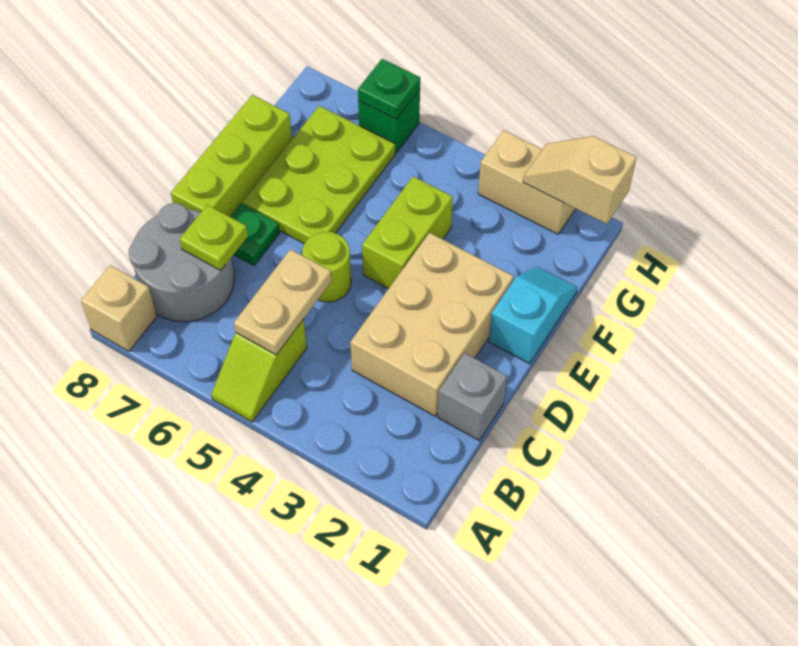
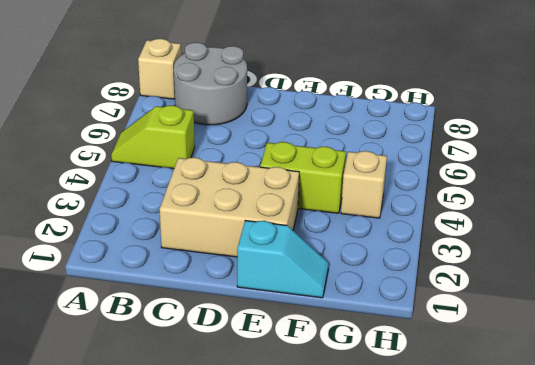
tan 1x1 brick [341,151,387,218] -> none
none -> grey 1x1 brick [438,353,507,441]
none -> lime 1x1 round brick [302,232,351,302]
none -> green 1x1 plate [230,203,280,266]

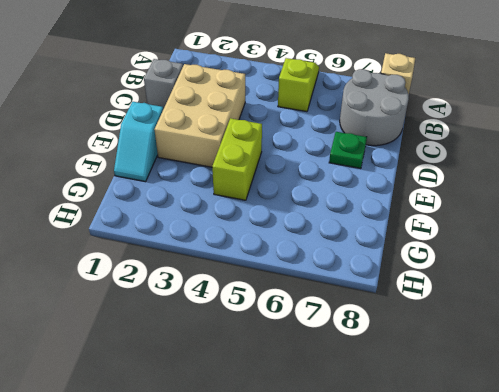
none -> lime 1x1 round brick [302,232,351,302]
none -> lime 1x3 brick [171,95,292,217]
none -> lime 2x3 plate [242,106,395,244]

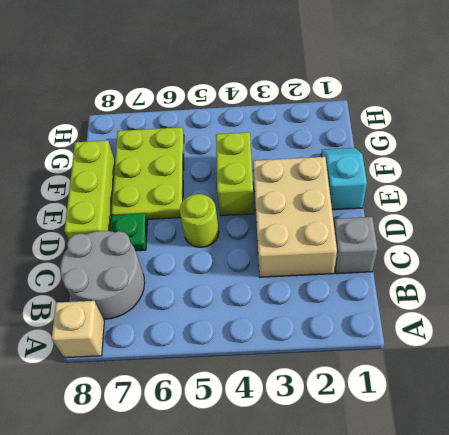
none -> lime 1x2 slope [211,319,307,422]
none -> tan 1x2 brick [478,130,575,234]
none -> green 1x1 brick [358,90,420,153]

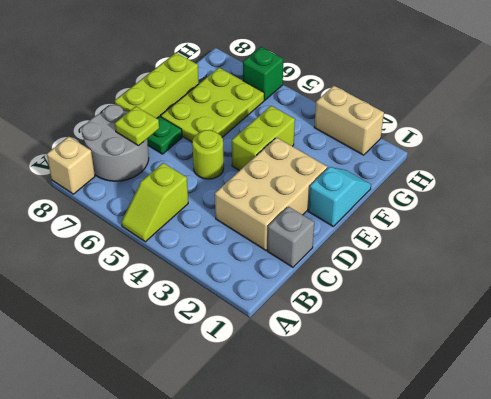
none -> tan 1x2 plate [234,249,332,355]
none -> tan 1x2 slope [523,136,637,224]
none -> green 1x1 plate [358,59,420,119]

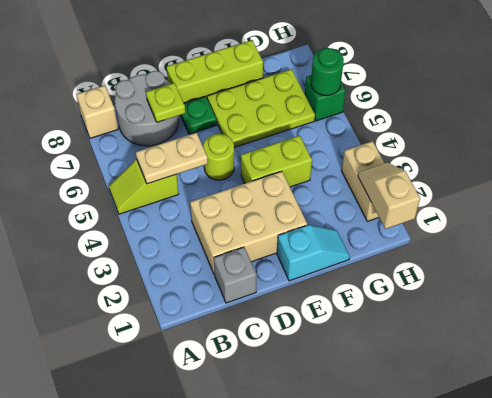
green 1x1 round brick [311,48,344,96] -> green 1x1 plate [358,59,420,119]

